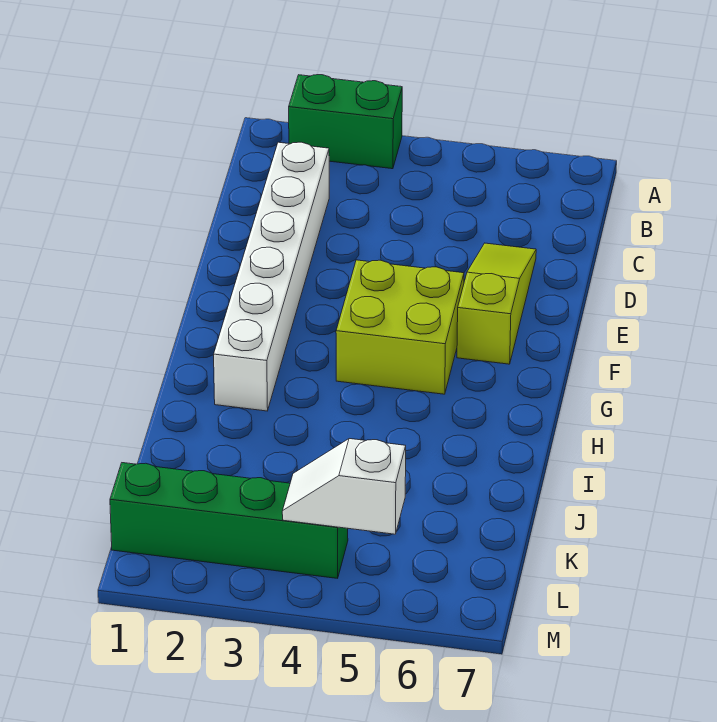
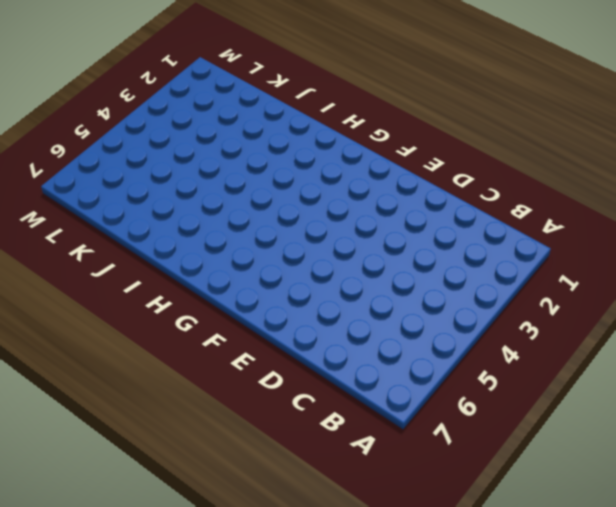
none -> green 1x2 brick [289,75,402,169]
none -> white 1x6 brick [214,142,329,411]

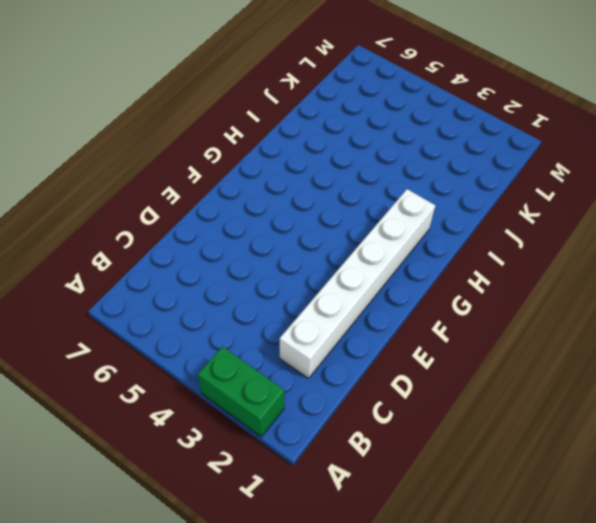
none -> lime 1x3 slope [457,243,536,364]
none -> lime 2x2 brick [336,260,464,394]

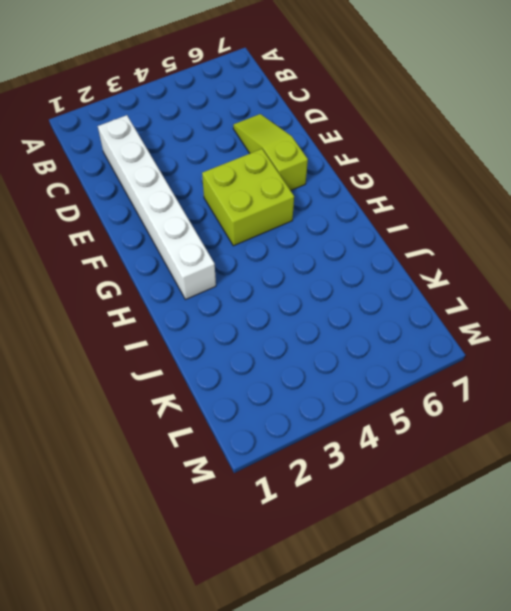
none -> green 1x2 brick [289,75,402,169]
none -> green 1x4 brick [110,463,348,578]

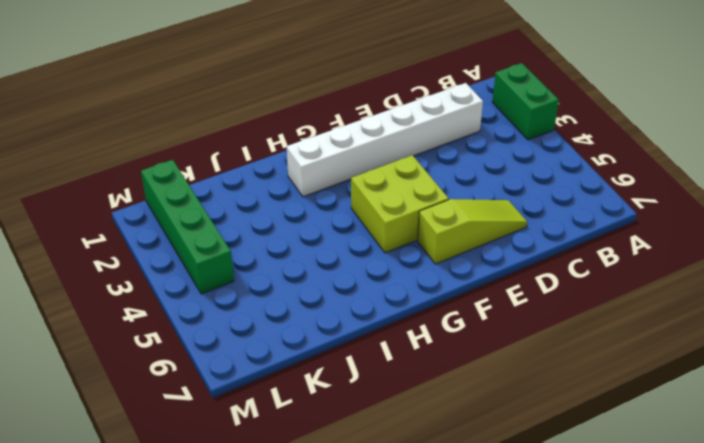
none -> white 1x2 slope [282,439,406,534]

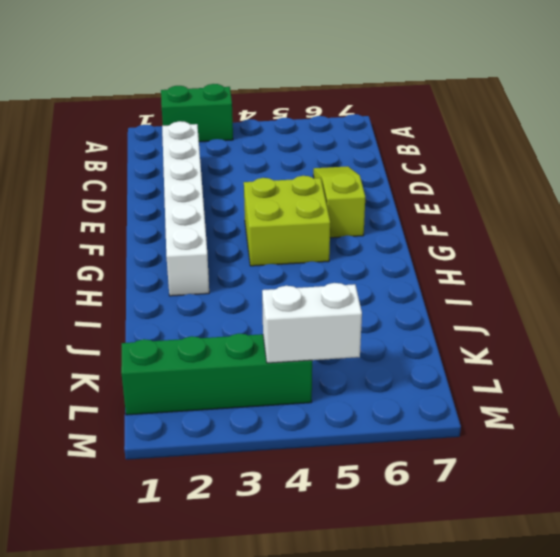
white 1x2 brick [262,283,362,363] -> white 1x2 slope [282,439,406,534]

